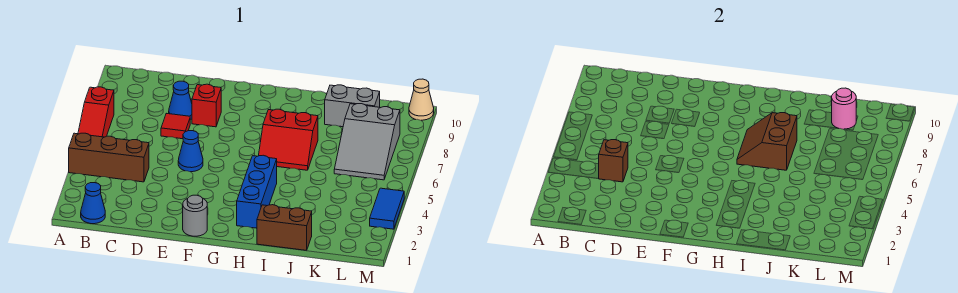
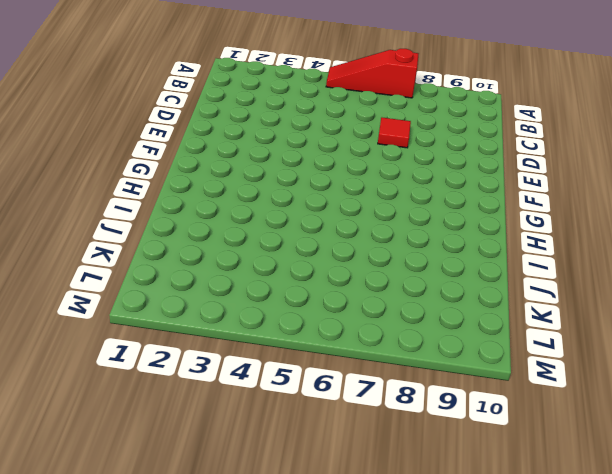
none -> brown 1x3 brick [69,133,149,182]
none -> blue 1x1 cone [81,183,105,224]
none -> blue 1x1 cone [169,81,192,120]

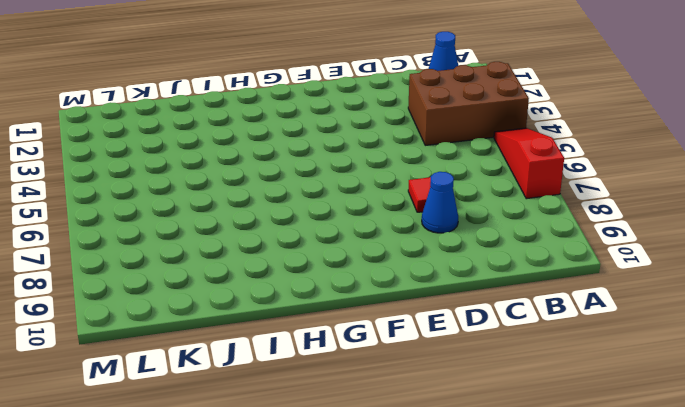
brown 2x3 brick [408,62,529,145] -> brown 1x3 brick [69,133,149,182]
none -> blue 1x1 cone [178,131,203,172]
none -> red 1x1 brick [192,84,221,127]
none -> grey 1x1 round brick [183,195,207,236]

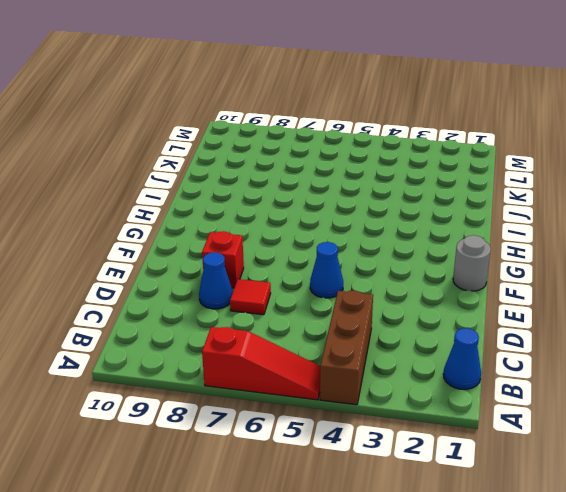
none -> blue 1x3 brick [237,155,277,228]
none -> red 2x2 slope [259,109,318,170]
none -> brown 1x2 brick [257,205,312,250]

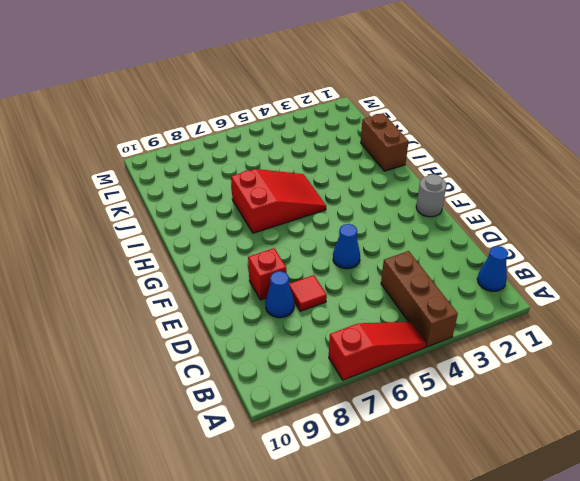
red 2x3 slope [231,169,326,233] -> red 2x2 slope [259,109,318,170]
none -> blue 1x3 brick [237,155,277,228]
none -> grey 1x2 brick [325,85,380,127]
none -> grey 2x3 slope [334,104,400,180]

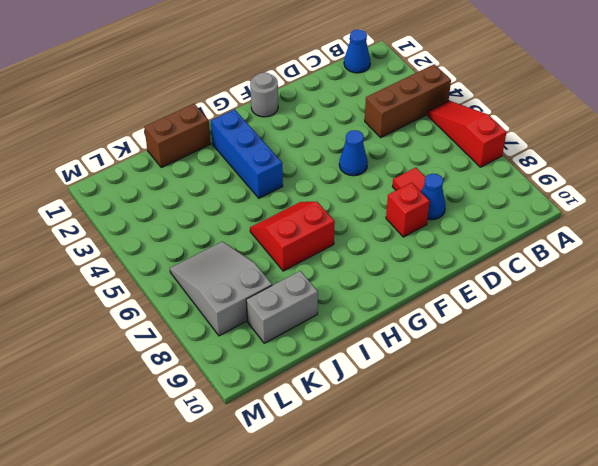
none -> blue 1x2 tile [370,188,404,229]
none -> tan 1x1 cone [409,79,434,120]
none -> brown 1x1 brick [599,140,628,182]

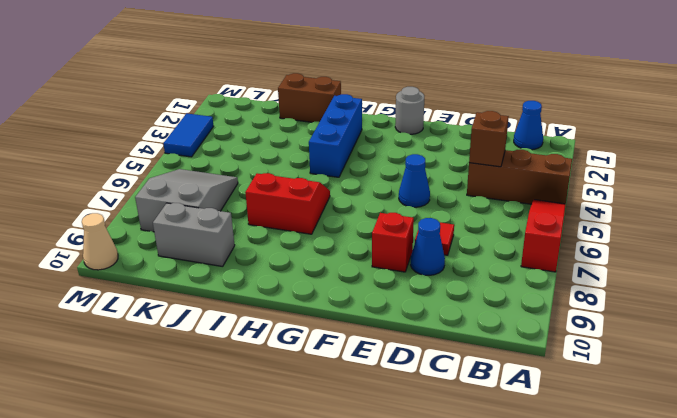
none -> brown 2x2 slope [737,113,797,170]
none -> pink 1x1 round brick [832,88,856,129]

